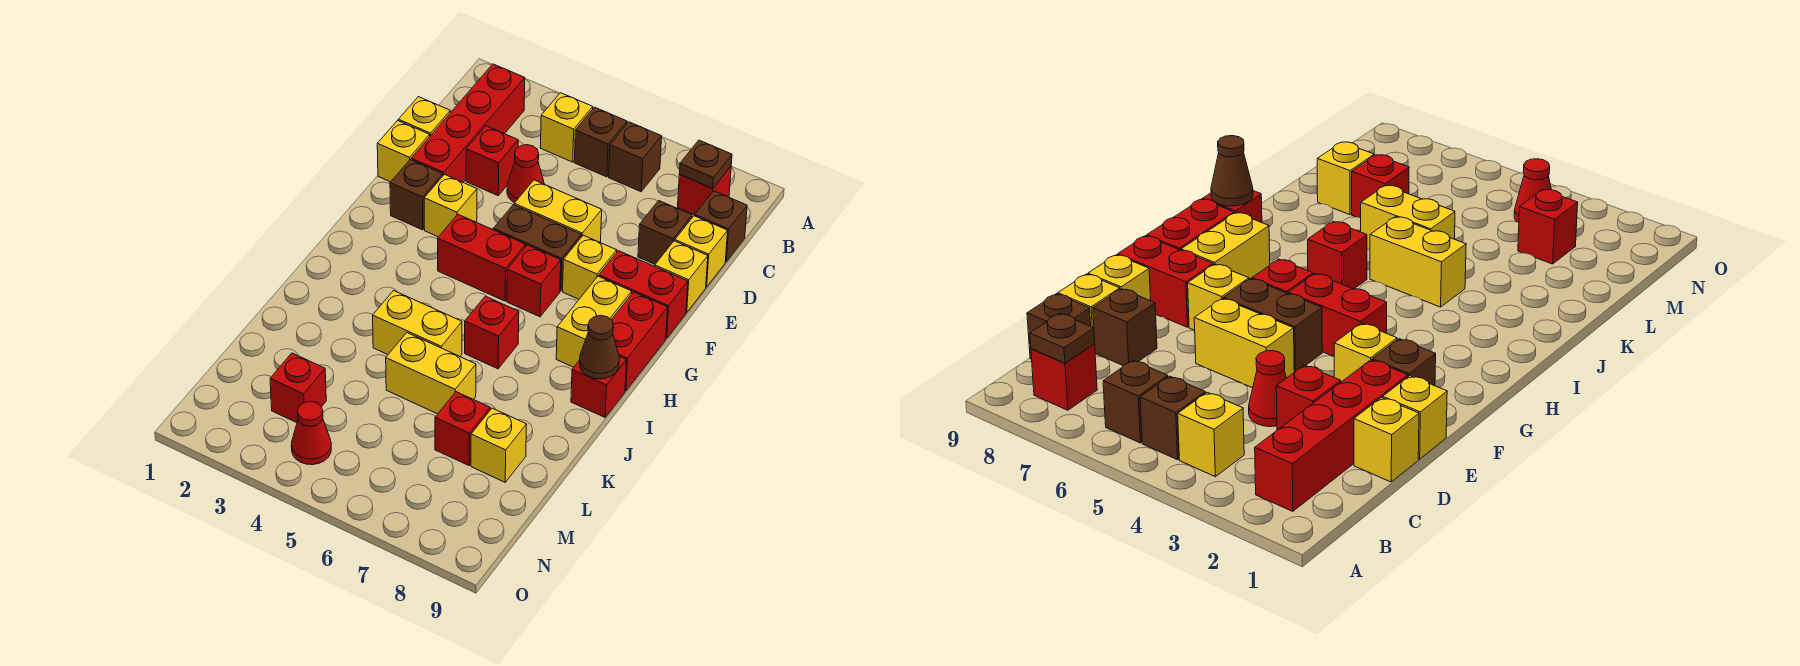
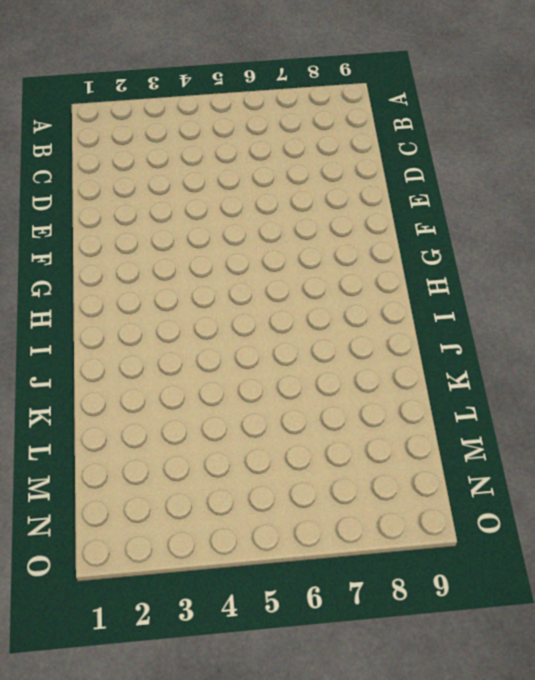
none -> red 1x4 brick [411,64,525,182]
none -> yellow 1x1 brick [541,93,593,162]
none -> brown 1x1 brick [574,107,627,177]
none -> brown 1x1 brick [609,122,662,192]

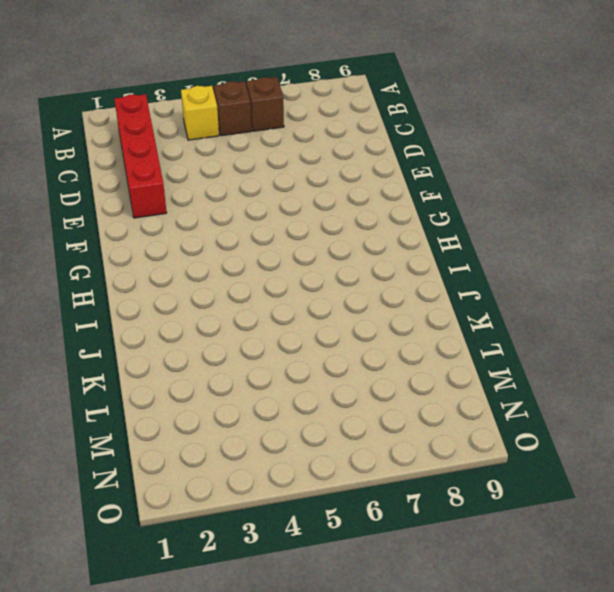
none -> red 1x1 brick [678,166,731,215]
none -> brown 1x1 brick [695,191,747,262]
none -> yellow 1x1 brick [398,97,450,136]
none -> red 1x1 brick [466,126,518,196]

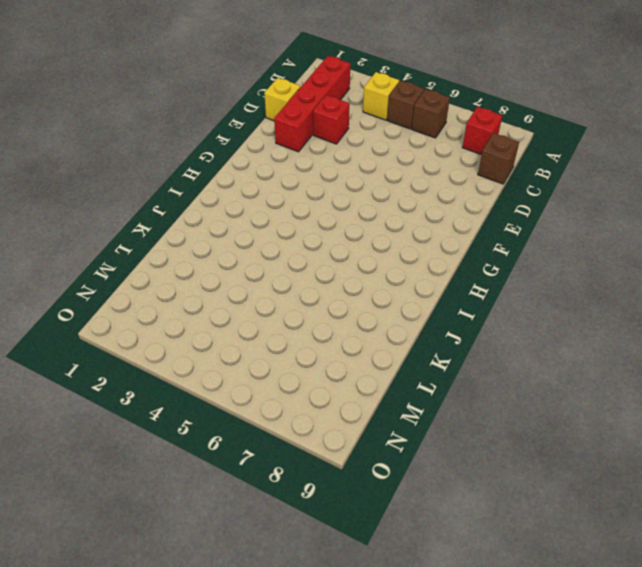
none -> red 1x1 cone [507,145,544,203]
none -> brown 1x1 brick [638,201,692,264]
none -> yellow 1x1 brick [675,216,728,287]
none -> yellow 1x1 brick [377,121,430,182]

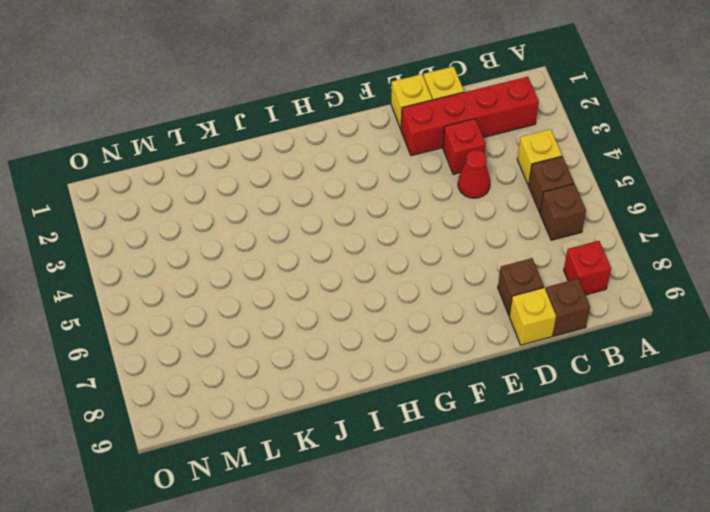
none -> yellow 1x2 brick [514,180,602,242]
none -> yellow 1x1 brick [655,241,708,313]
none -> brown 1x1 brick [390,159,443,230]
none -> yellow 1x1 brick [424,175,477,237]

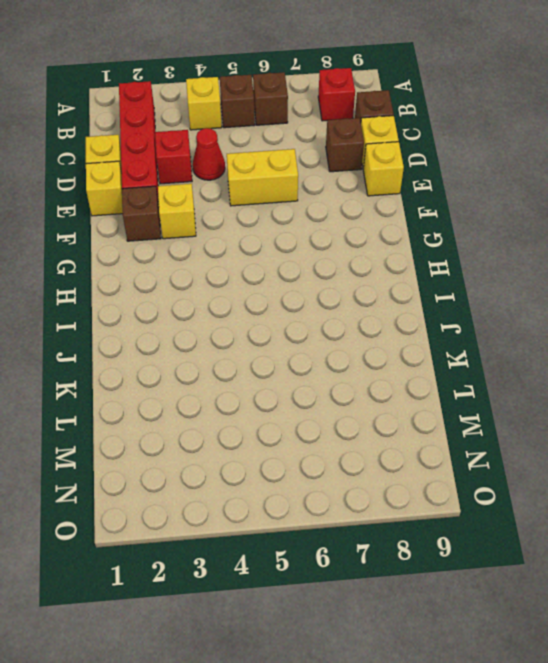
none -> brown 1x2 brick [493,205,581,291]
none -> yellow 1x1 brick [563,235,617,299]
none -> red 1x2 brick [599,251,688,338]
none -> red 1x2 brick [438,215,526,301]

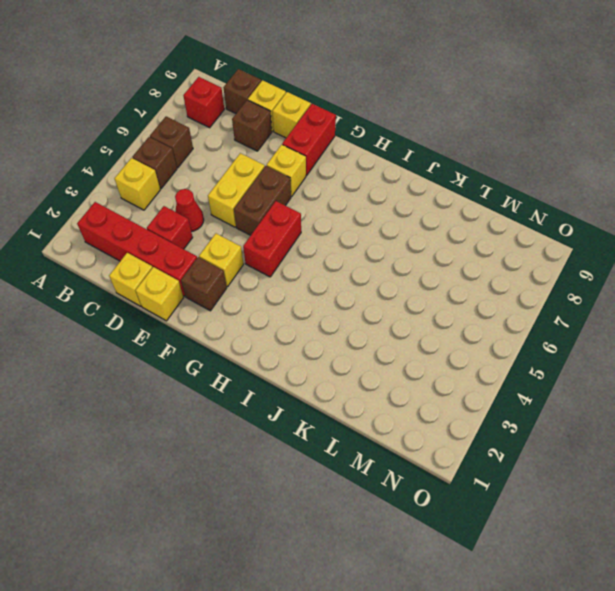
none -> red 1x1 brick [507,245,561,317]
none -> yellow 1x2 brick [556,276,632,367]
none -> red 1x2 brick [612,292,668,391]
none -> red 1x1 brick [465,296,519,369]

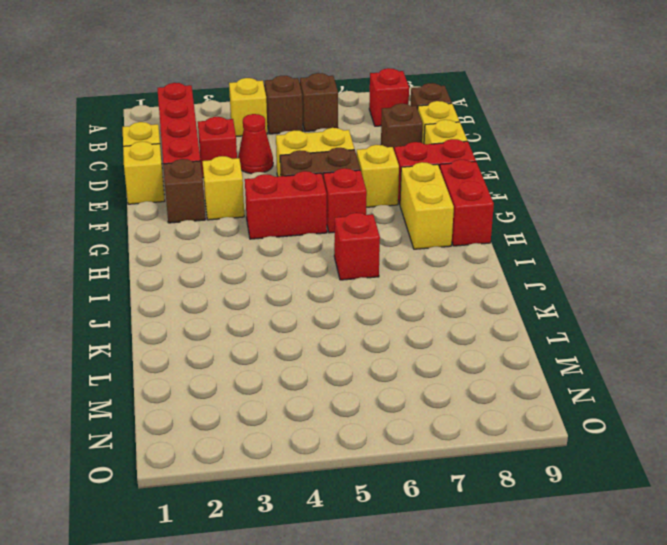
none -> red 1x1 brick [571,356,626,417]
none -> yellow 1x2 brick [373,291,462,356]
none -> yellow 1x2 brick [386,333,476,414]
none -> red 1x1 brick [435,392,490,465]

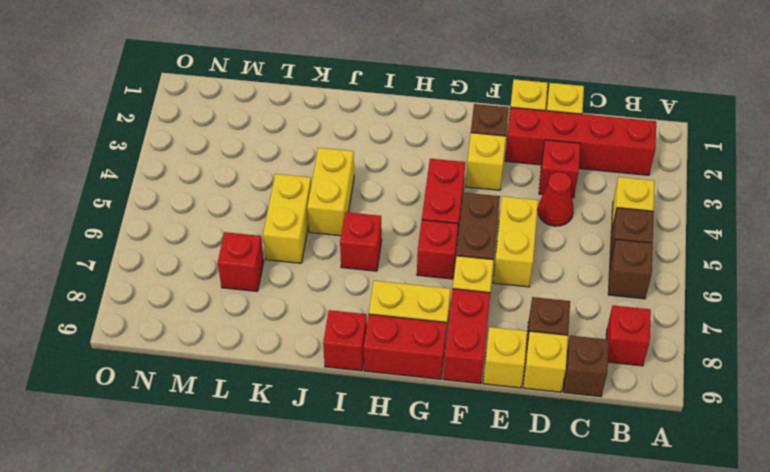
none -> yellow 1x1 brick [471,408,527,482]
none -> red 1x1 brick [270,353,326,423]
none -> red 1x1 cone [291,401,331,465]
none -> brown 1x1 plate [679,140,732,189]

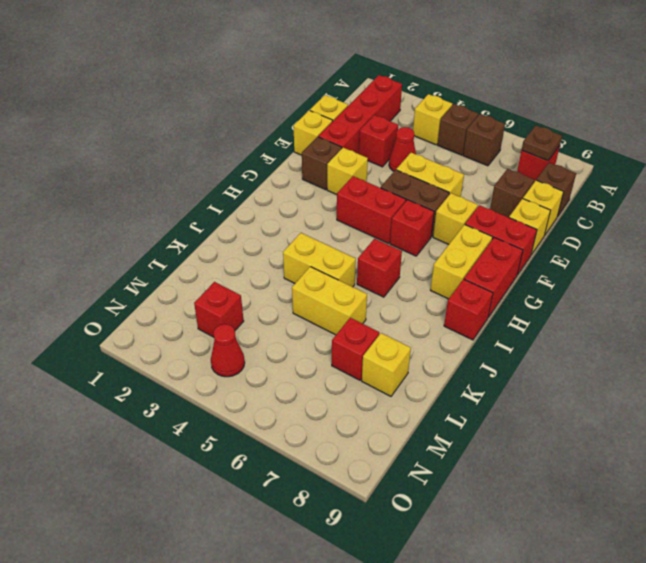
none -> brown 1x1 cone [580,315,619,379]

